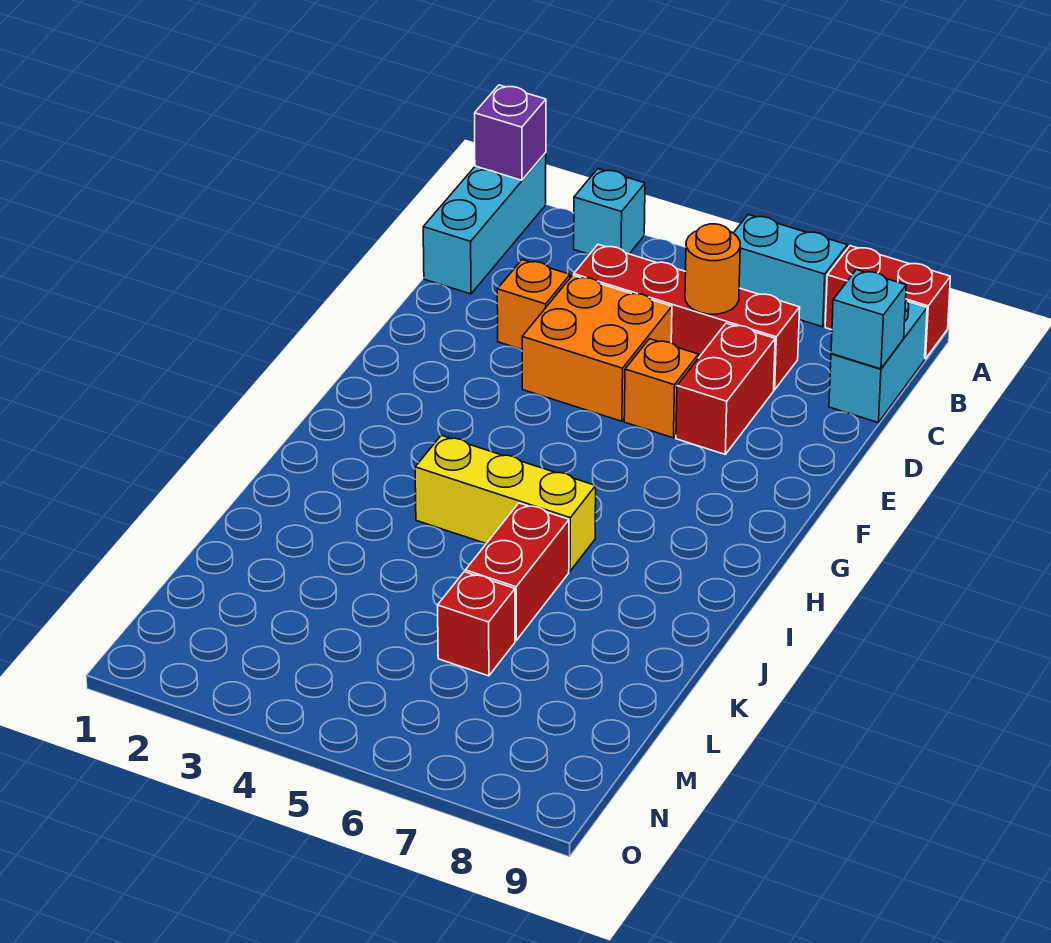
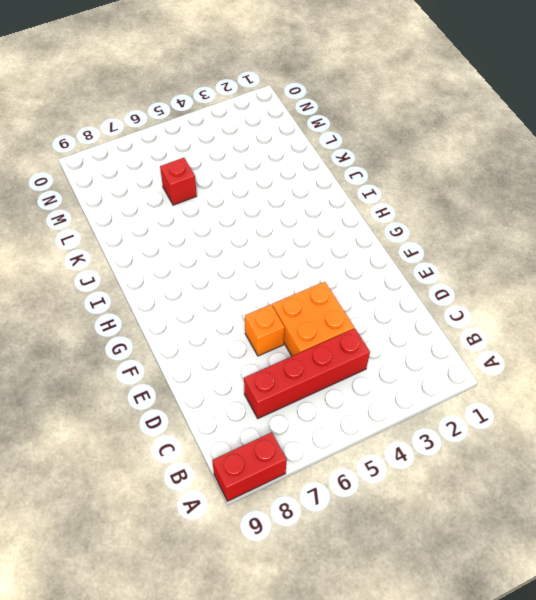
none -> cyan 1x3 brick [423,153,546,294]
none -> cyan 1x1 brick [574,169,645,254]
none -> cyan 1x2 brick [734,215,847,327]

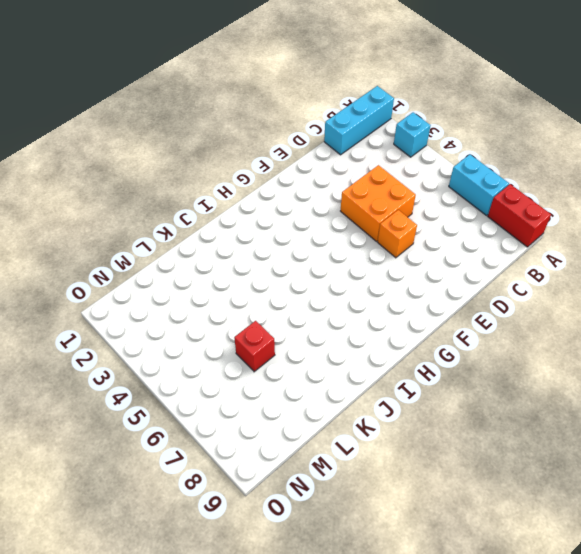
none -> cyan 1x2 brick [829,301,927,423]
none -> red 1x4 brick [574,245,800,390]
none -> orange 1x1 brick [497,260,570,349]

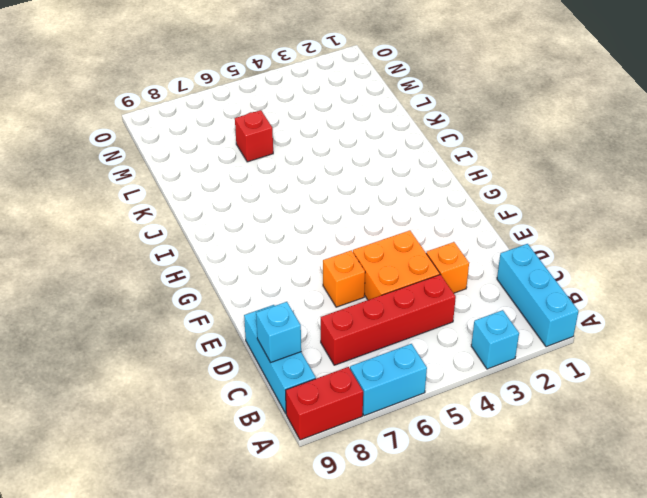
cyan 1x3 brick [244,305,316,413] -> cyan 1x2 brick [829,301,927,423]
none -> red 1x2 brick [676,323,775,454]
none -> yellow 1x3 brick [415,435,596,571]
none -> red 1x2 brick [465,503,569,640]

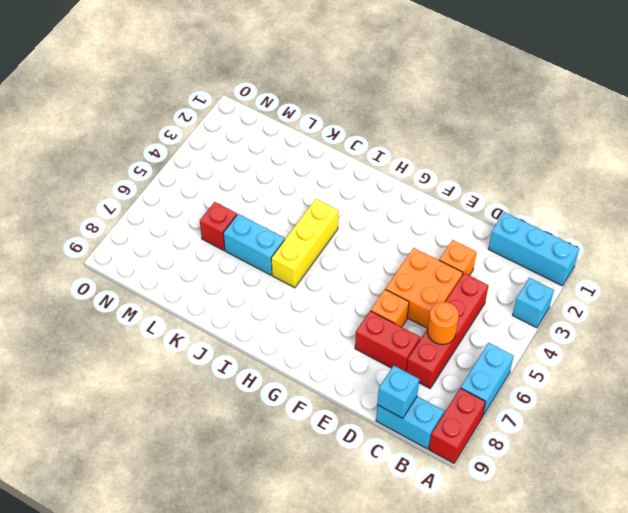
cyan 1x2 brick [223,214,285,275] -> red 1x2 brick [465,503,569,640]
none -> purple 1x1 brick [475,85,546,180]

